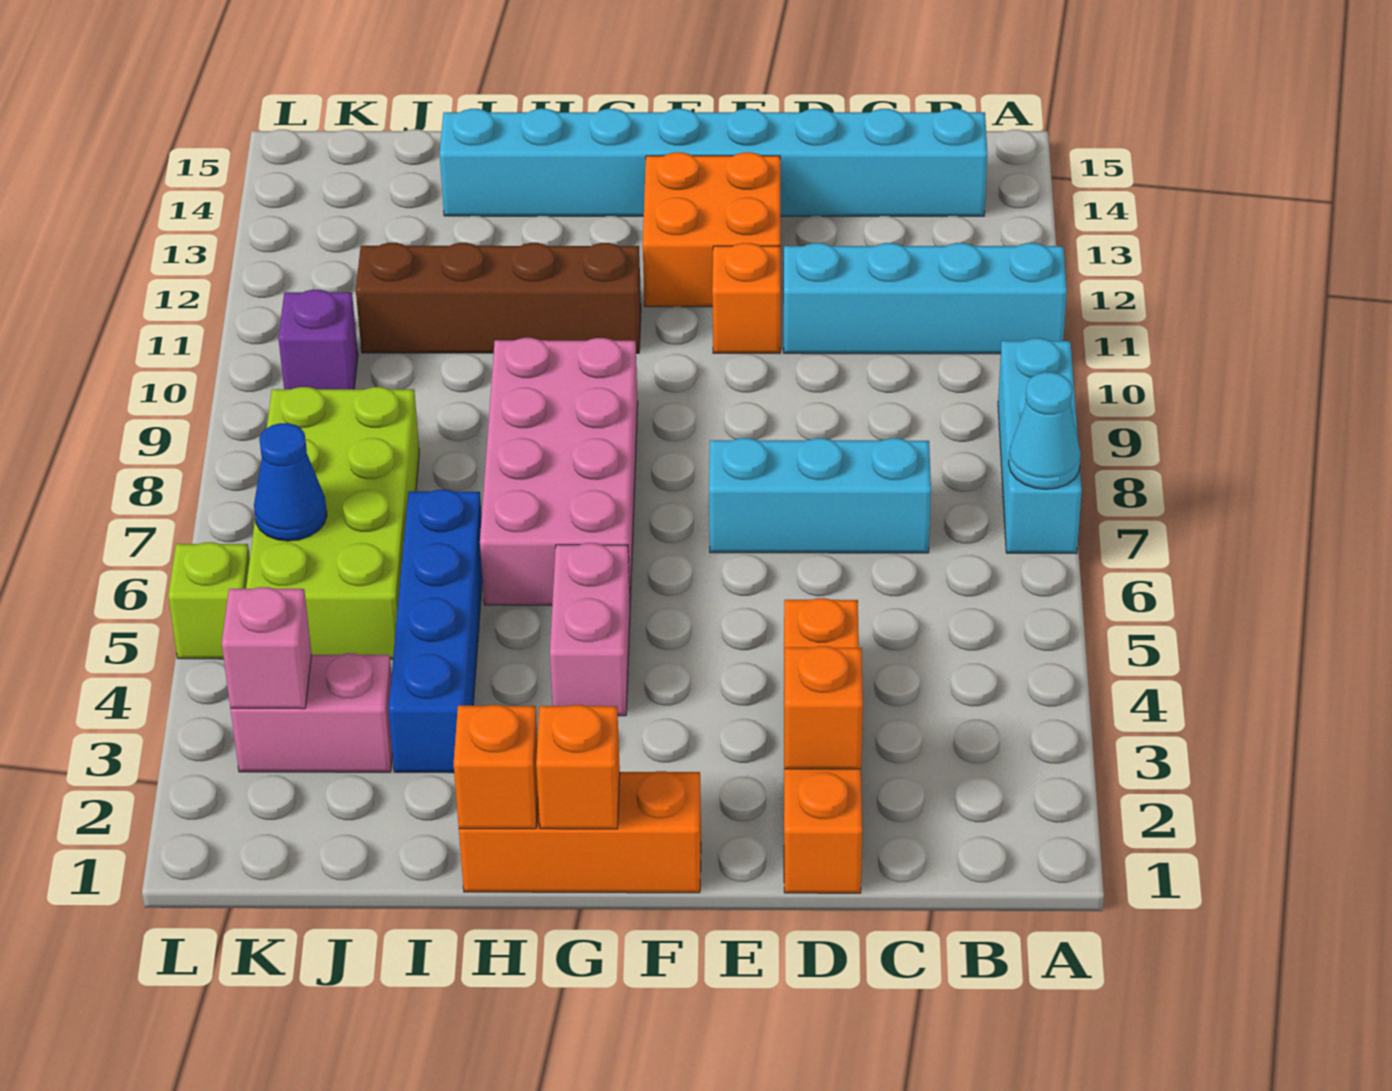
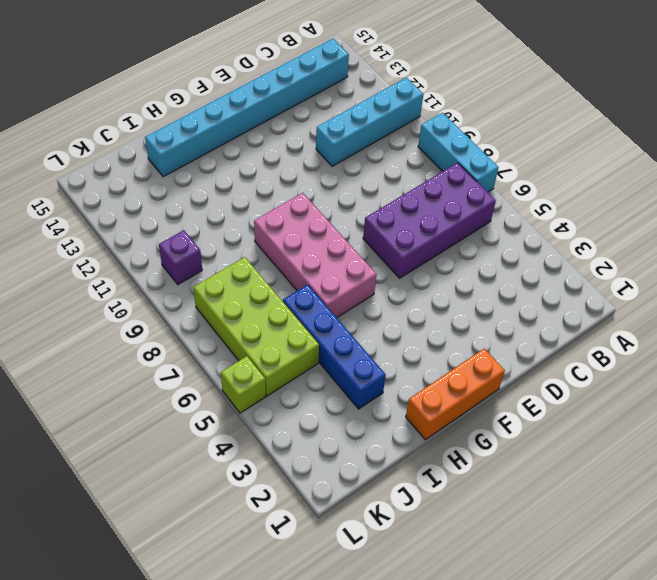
purple 2x4 brick [363,163,496,278] -> cyan 1x3 brick [709,438,931,553]
none -> orange 1x4 brick [784,598,862,893]
none -> orange 1x1 brick [712,243,780,353]
none -> orange 2x2 brick [643,152,780,307]

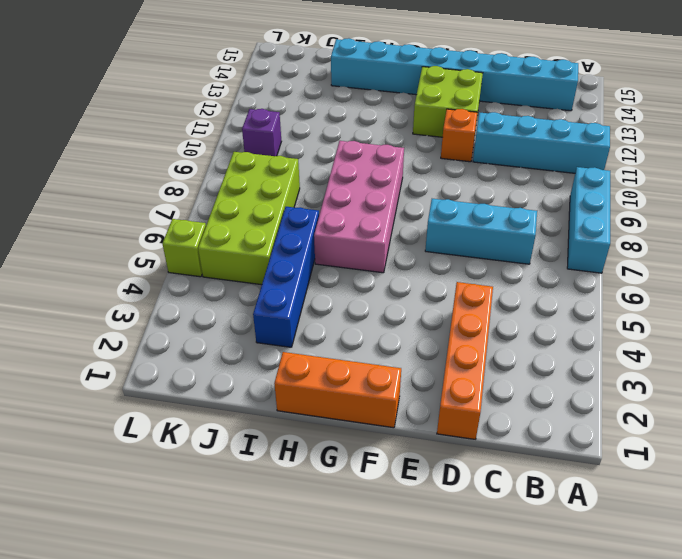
lime 2x2 brick [413,66,483,137] -> orange 2x2 brick [643,152,780,307]
none -> pink 1x2 brick [550,543,630,716]
none -> brown 1x4 brick [356,243,641,353]
none -> pink 1x2 brick [230,653,392,772]

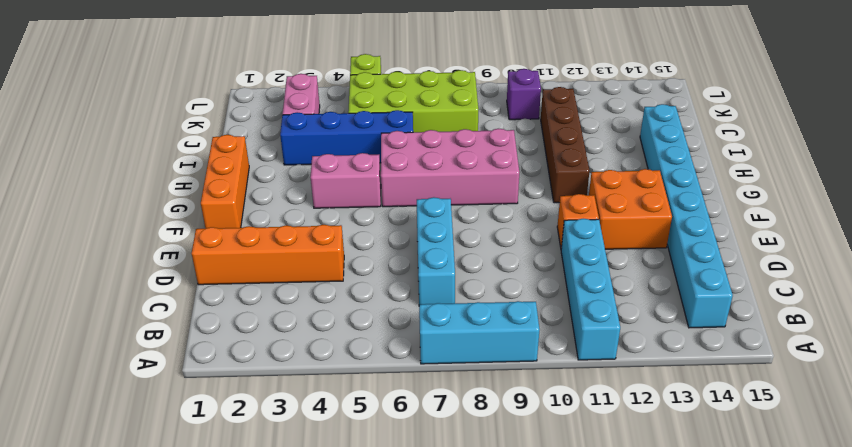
none -> cyan 1x1 cone [1009,372,1081,489]
none -> orange 1x1 brick [784,646,863,769]
none -> orange 1x1 brick [536,705,620,829]

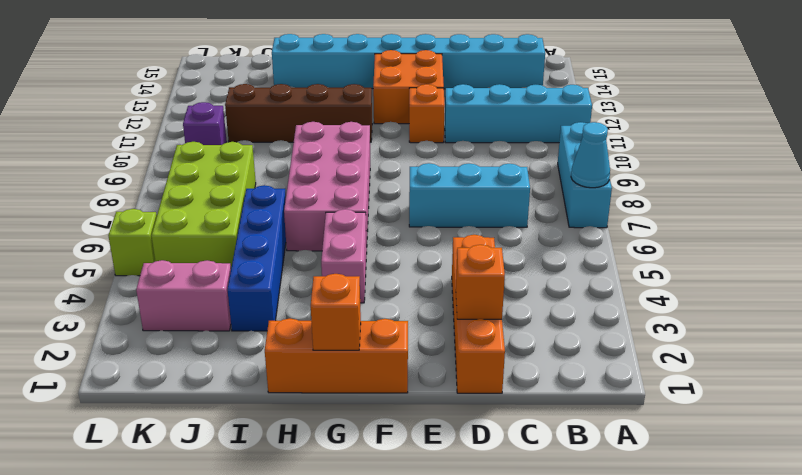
none -> orange 1x1 brick [454,705,538,829]
none -> pink 1x1 brick [222,587,312,709]
none -> blue 1x1 cone [254,423,327,541]

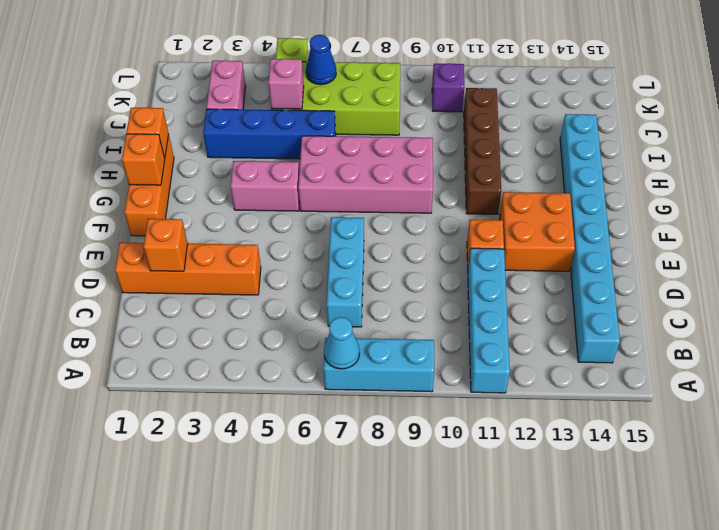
pink 1x1 brick [268,59,304,109] -> pink 1x1 brick moved to [222,587,312,709]

